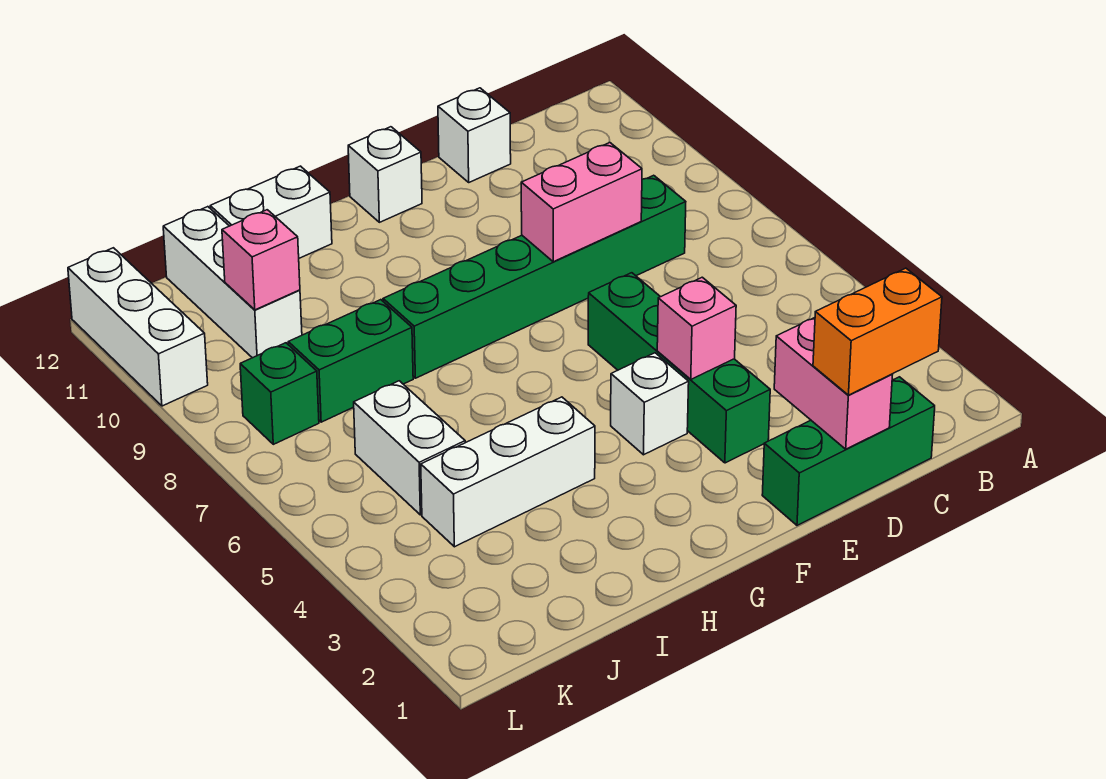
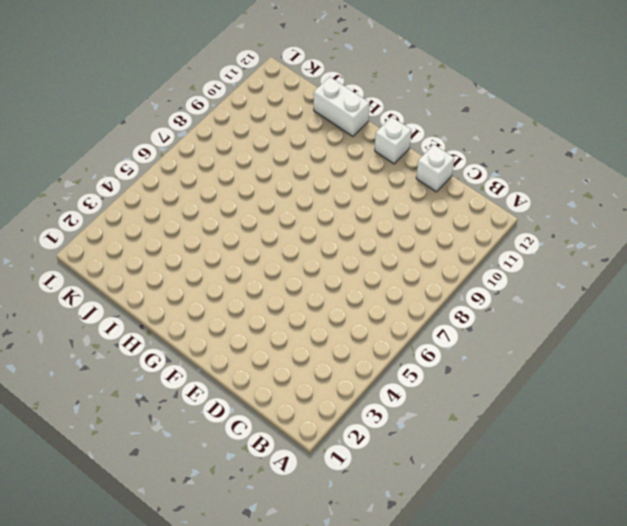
none -> green 1x3 brick [762,377,935,525]
none -> green 1x6 brick [383,175,686,378]
none -> green 1x4 brick [588,273,770,463]

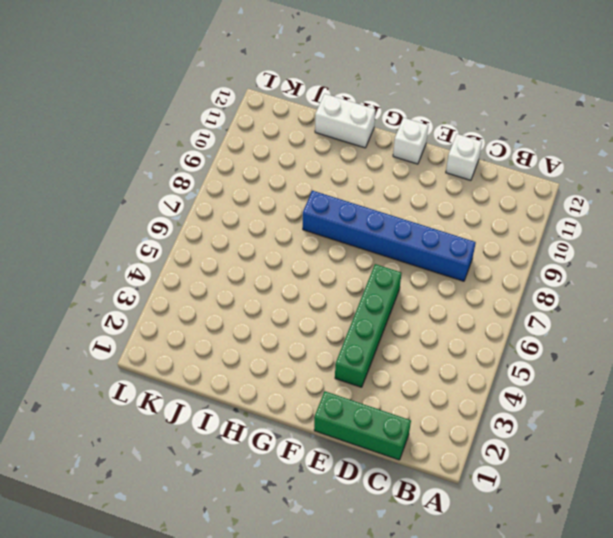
blue 1x6 brick [303,191,476,281] -> green 1x6 brick [383,175,686,378]
none -> white 1x1 brick [611,353,689,455]
none -> white 1x3 brick [421,397,595,547]
none -> green 1x2 brick [288,300,413,422]

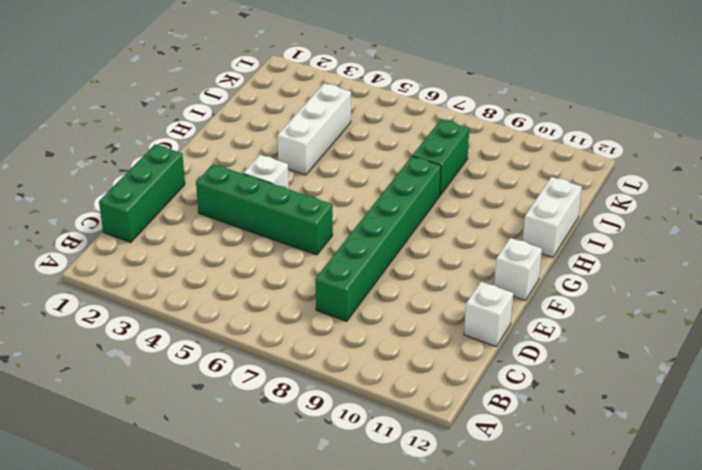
none -> white 1x2 brick [354,381,465,515]
none -> white 1x3 brick [163,207,302,358]
none -> green 1x1 brick [240,343,319,444]

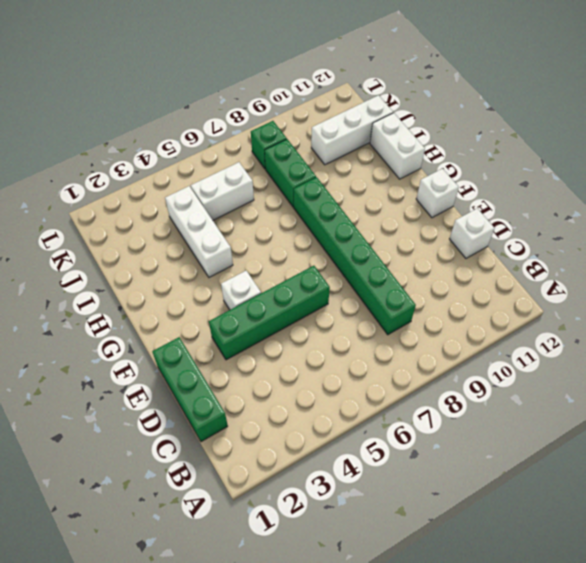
none -> white 1x3 brick [68,248,208,406]
none -> pink 1x2 brick [774,318,893,449]
none -> pink 1x2 brick [521,143,642,262]

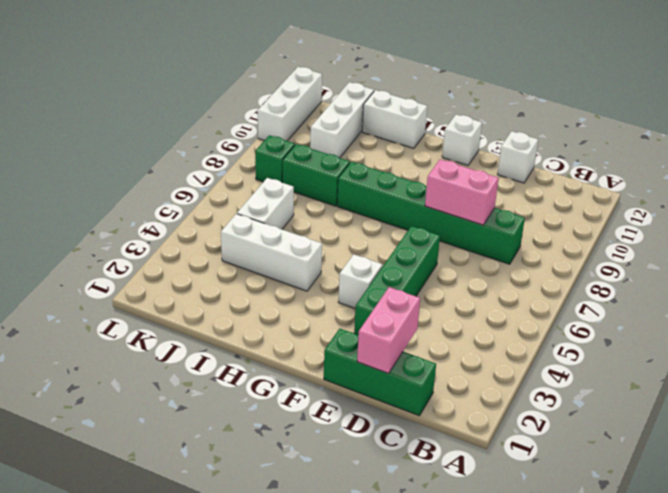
none -> pink 1x1 brick [657,277,736,379]
none -> pink 1x1 brick [222,210,300,310]
none -> orange 1x2 brick [813,268,942,395]

